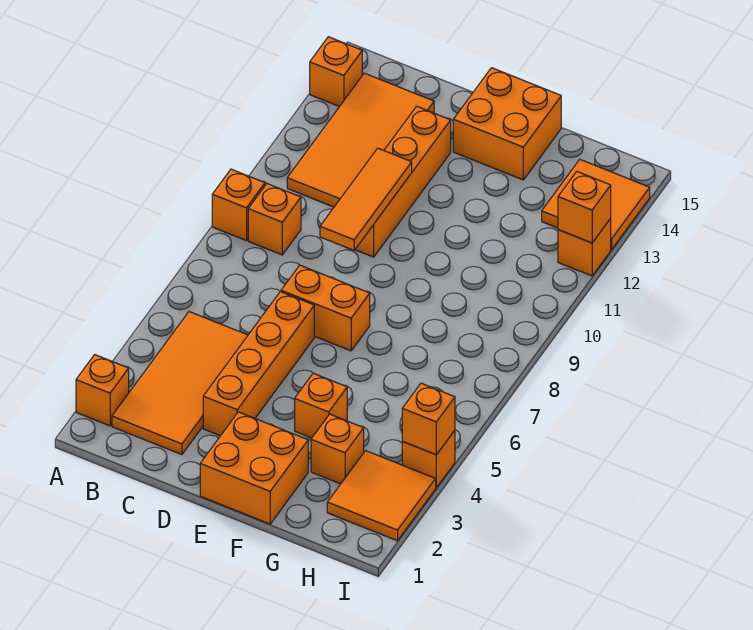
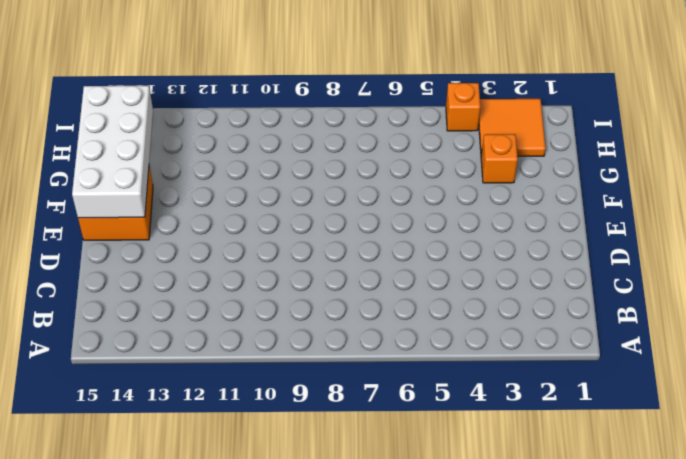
white 2x4 brick [72,86,153,218] -> none
none -> orange 1x1 brick [76,355,129,426]
none -> orange 1x1 brick [212,169,265,241]
none -> orange 1x1 brick [310,37,362,106]

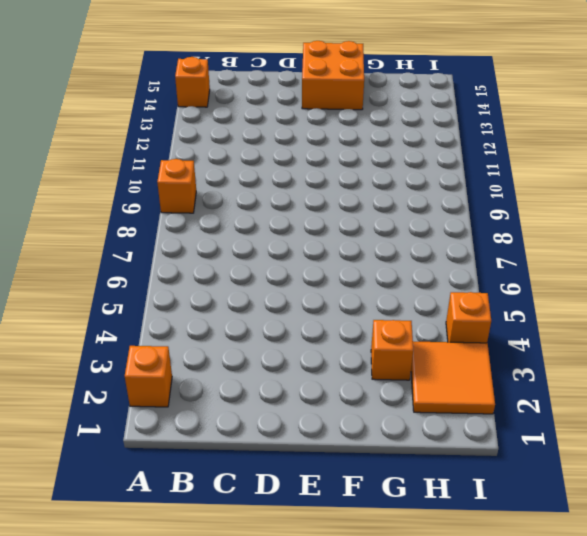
none -> orange 2x4 tile [112,312,248,455]
none -> orange 1x1 brick [248,184,301,255]
none -> orange 2x4 tile [287,73,434,207]

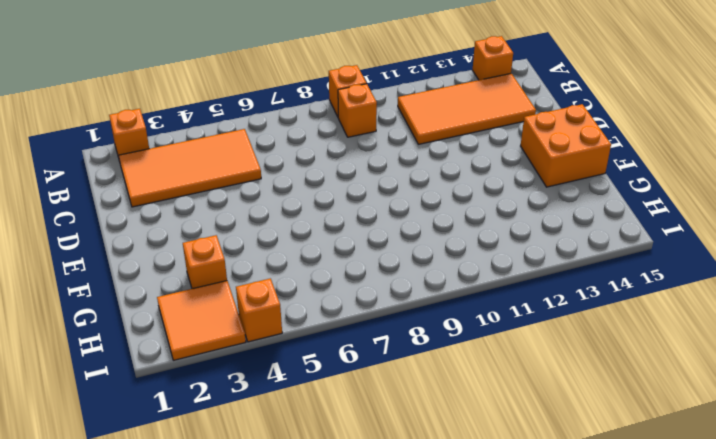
none -> orange 1x4 brick [203,292,314,436]
none -> orange 1x2 brick [281,265,370,351]
none -> orange 1x4 brick [355,106,451,257]

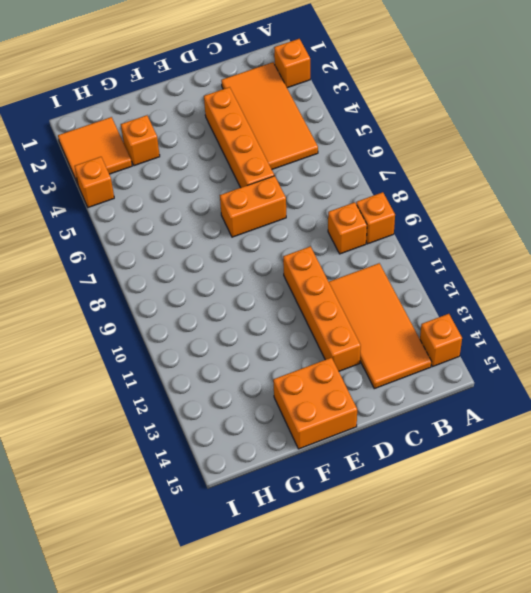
none -> orange 2x2 brick [200,412,308,524]
none -> orange 1x1 brick [295,373,347,438]
none -> orange 2x2 tile [542,160,650,249]

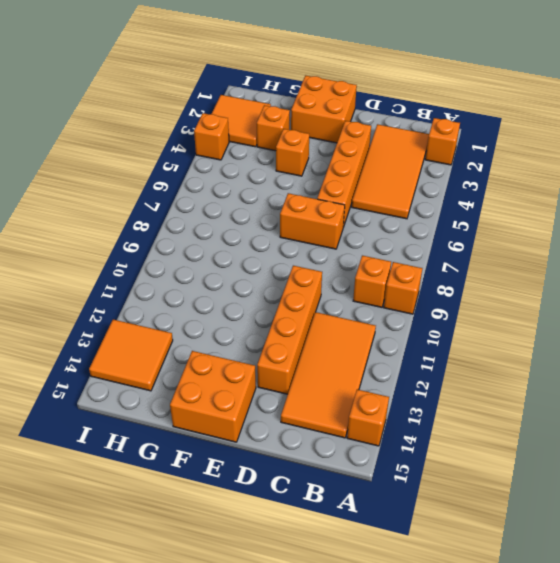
none -> orange 1x1 brick [558,219,611,276]
none -> orange 1x3 tile [320,148,412,250]
none -> orange 1x1 brick [402,383,455,455]

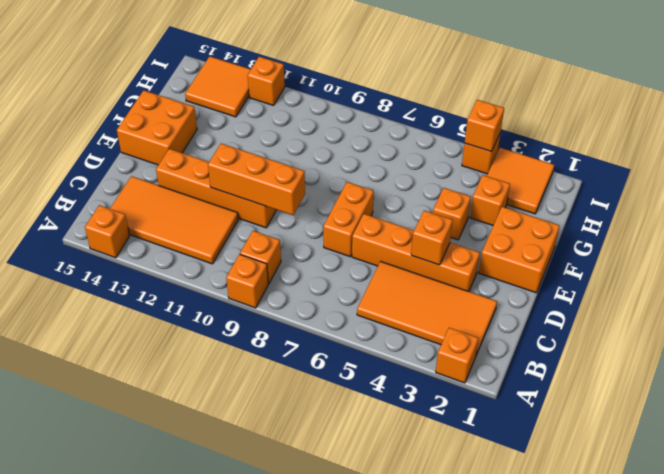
orange 1x1 brick [411,210,453,265] -> orange 1x1 brick moved to [558,172,611,243]
orange 1x3 brick [208,143,305,215] -> orange 1x3 tile [320,148,412,250]

